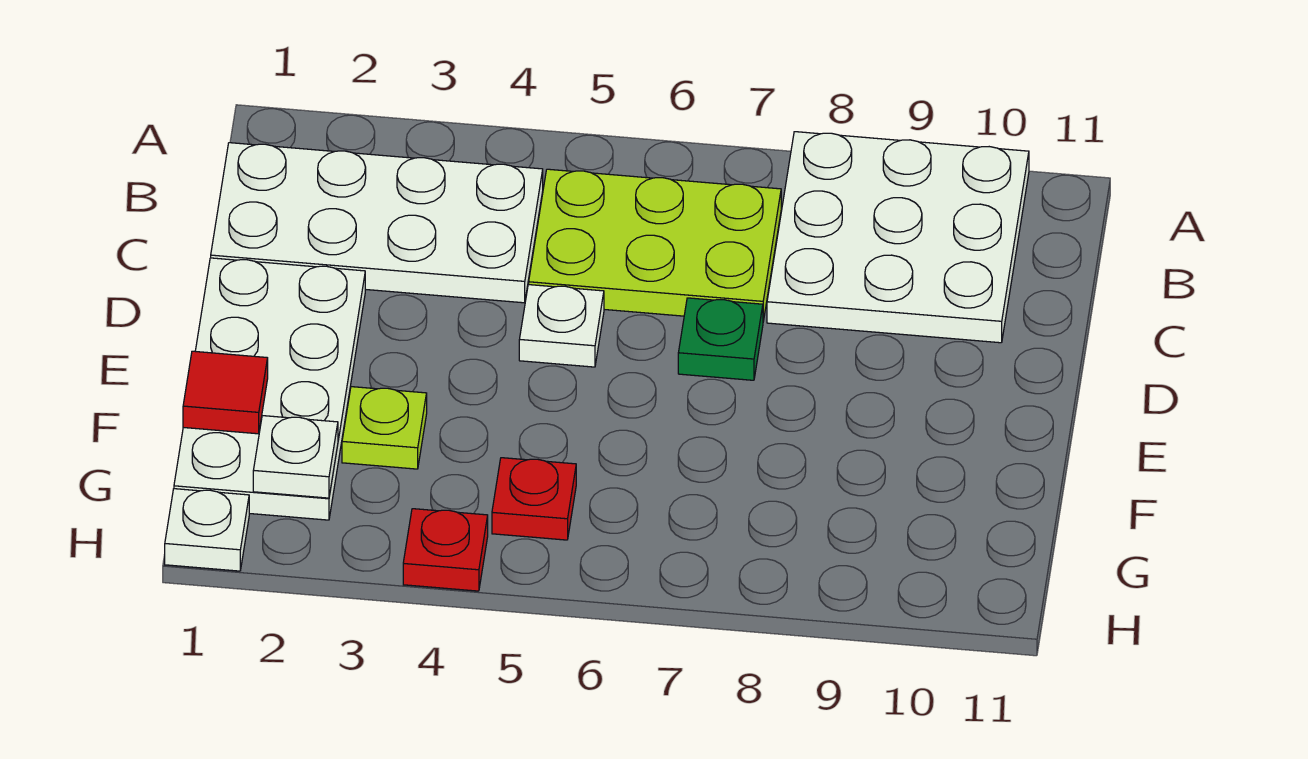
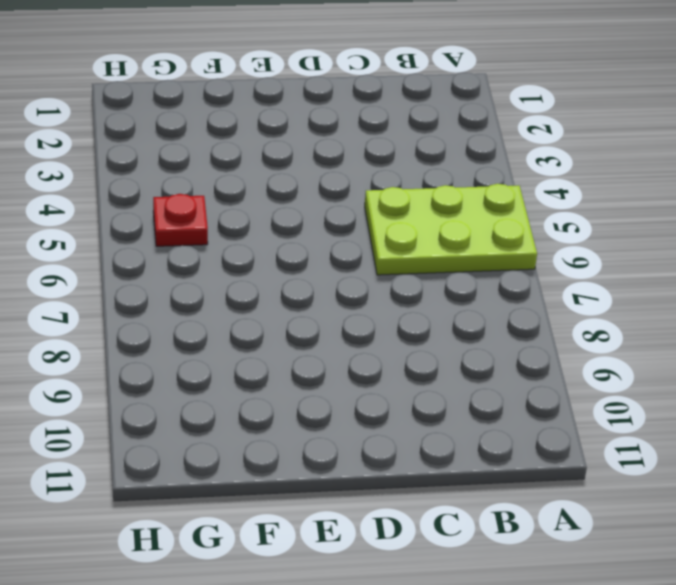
lime 2x3 plate [365,184,537,275] -> lime 2x3 plate turned to [529,169,781,321]
none -> white 3x3 plate [767,132,1029,343]
none -> white 2x4 plate [211,143,543,303]
none -> white 2x4 plate [174,258,365,520]

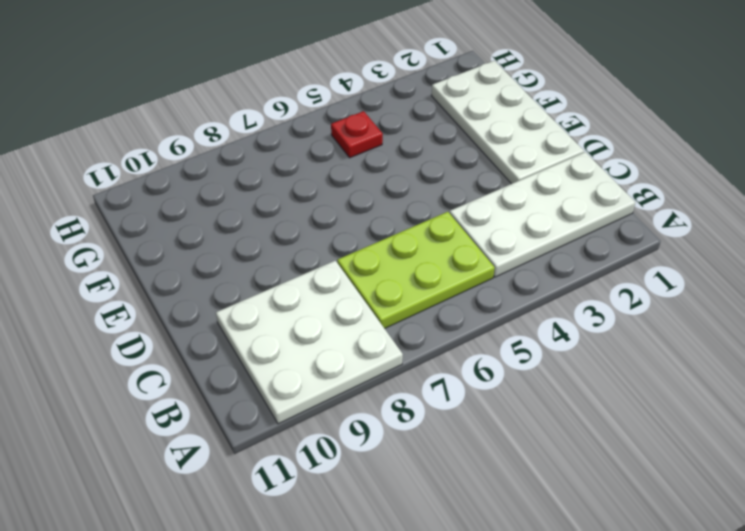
none -> white 1x1 plate [519,285,604,367]
none -> green 1x1 plate [678,298,763,380]
none -> lime 1x1 plate [342,387,427,469]

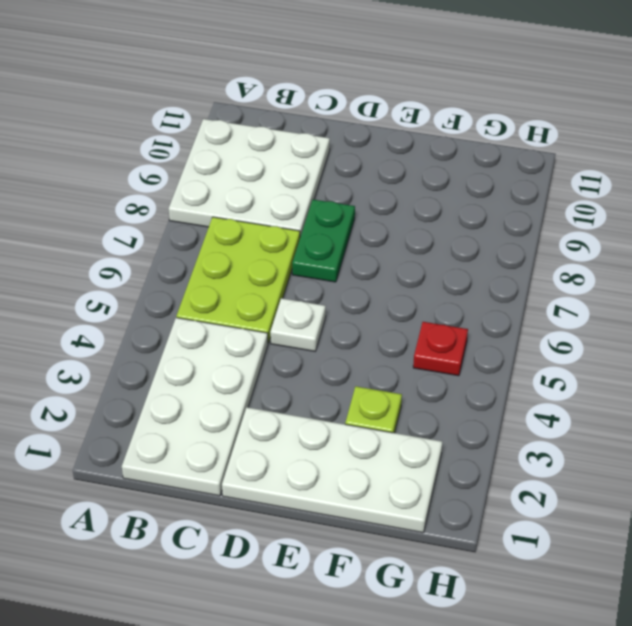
green 1x2 plate [292,200,355,282] -> green 1x1 plate [678,298,763,380]
none -> white 1x1 plate [165,489,249,571]
none -> red 1x1 plate [403,509,488,591]
none -> red 1x1 tile [183,351,268,434]

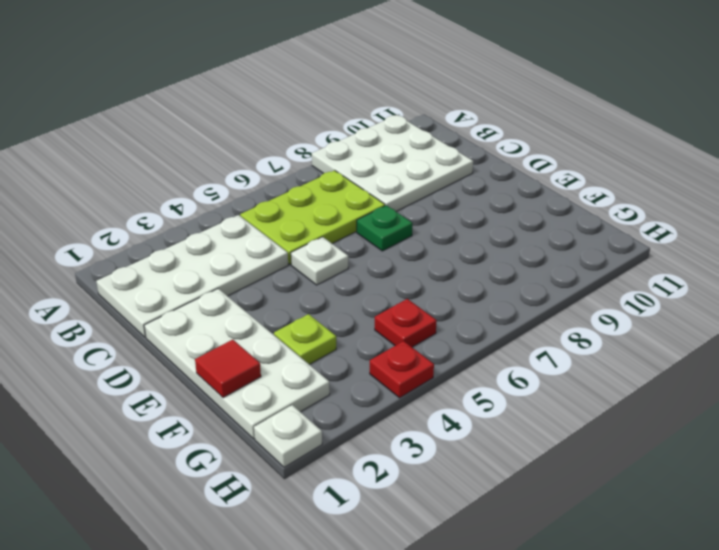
none -> white 1x1 plate [253,416,338,498]

